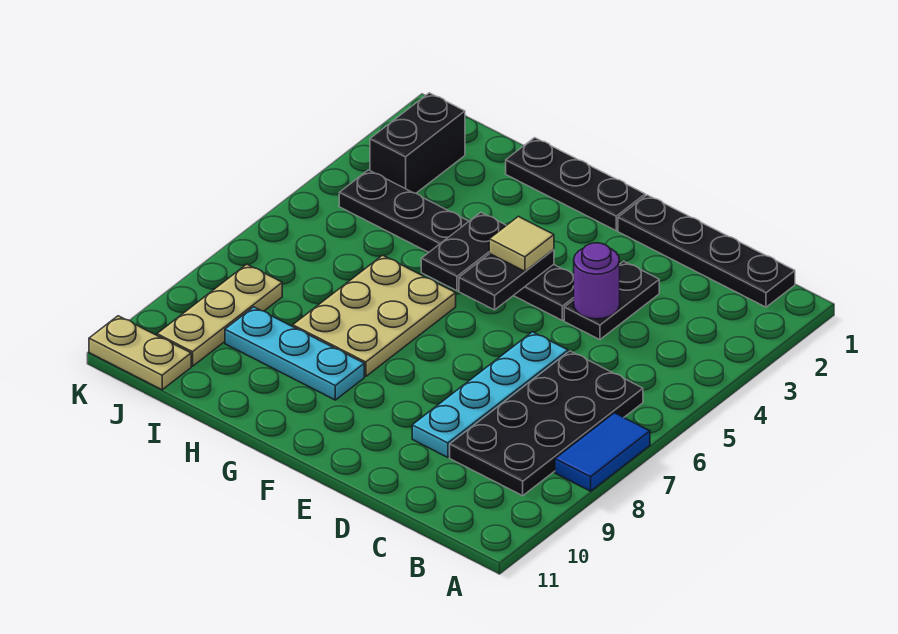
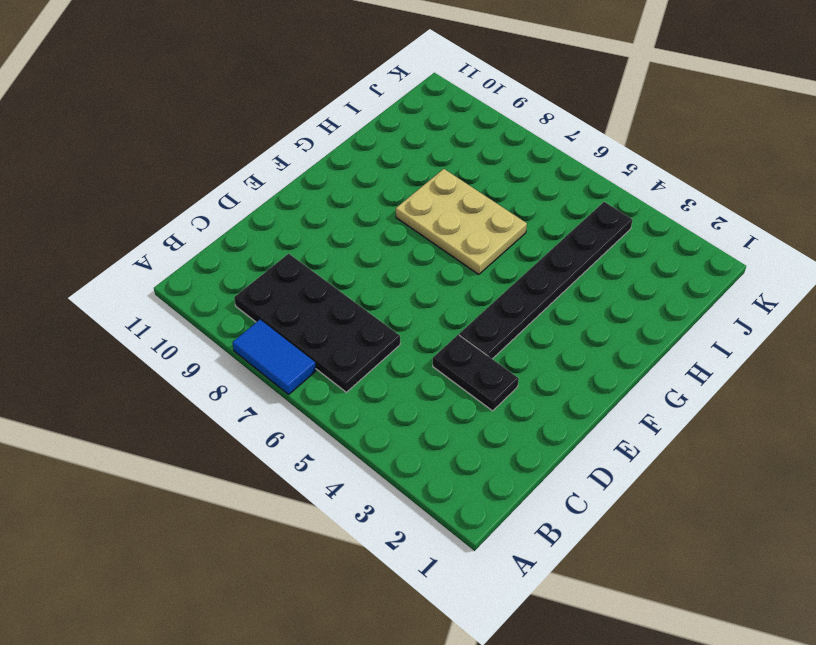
none -> black 1x4 plate [618,195,795,307]
none -> cyan 1x4 plate [412,332,568,457]
none -> black 1x3 plate [506,138,645,231]

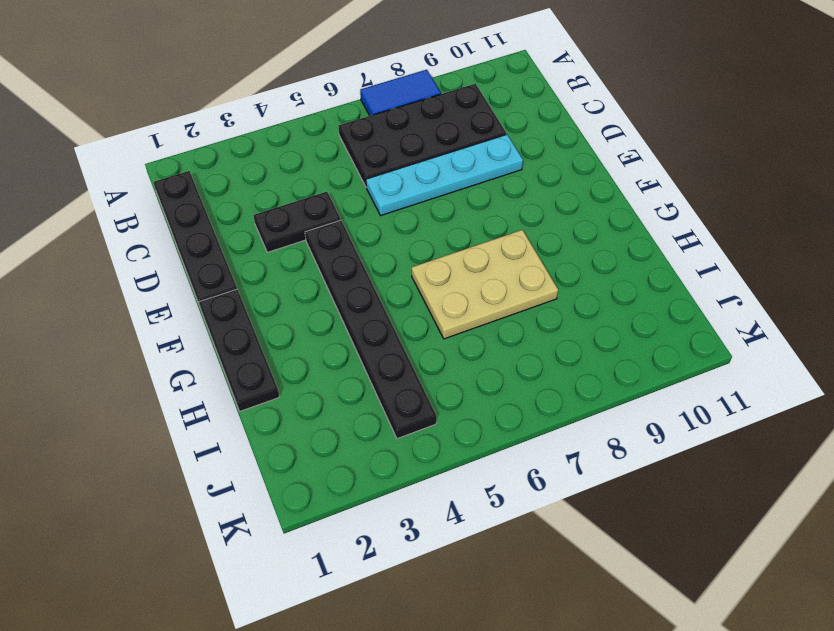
none -> cyan 1x3 plate [225,307,364,400]
none -> black 1x2 brick [370,93,465,193]
none -> tan 1x3 plate [157,264,282,366]

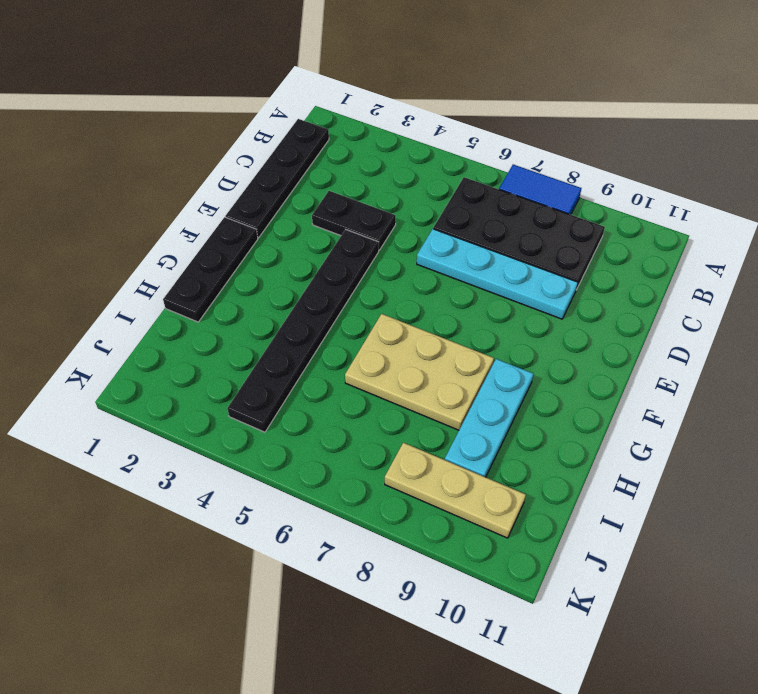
none -> black 1x2 brick [370,93,465,193]
none -> tan 1x2 plate [89,316,191,390]
none -> purple 1x1 round brick [574,243,620,319]

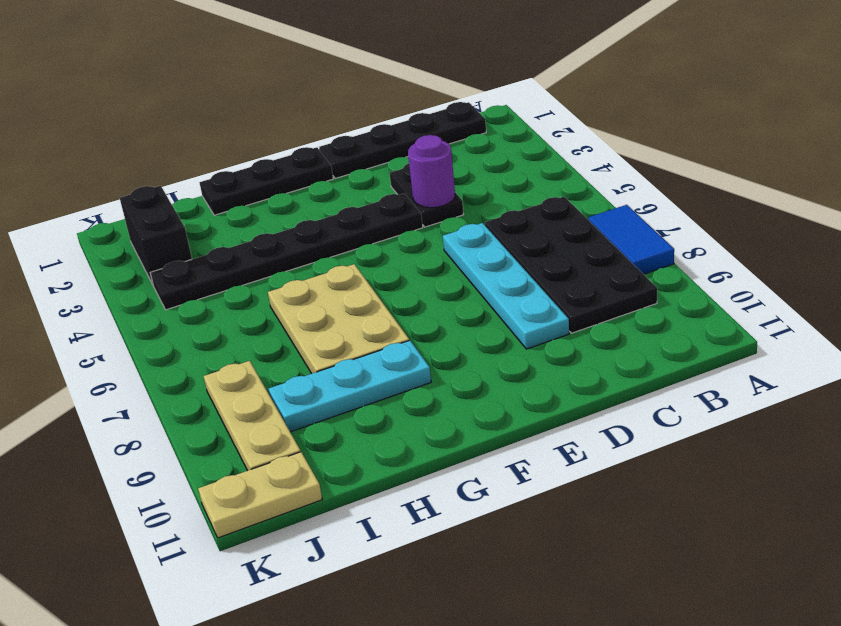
none -> black 1x2 plate [459,250,554,310]
none -> black 1x2 plate [421,213,506,291]
none -> tan 1x1 tile [489,216,554,271]

